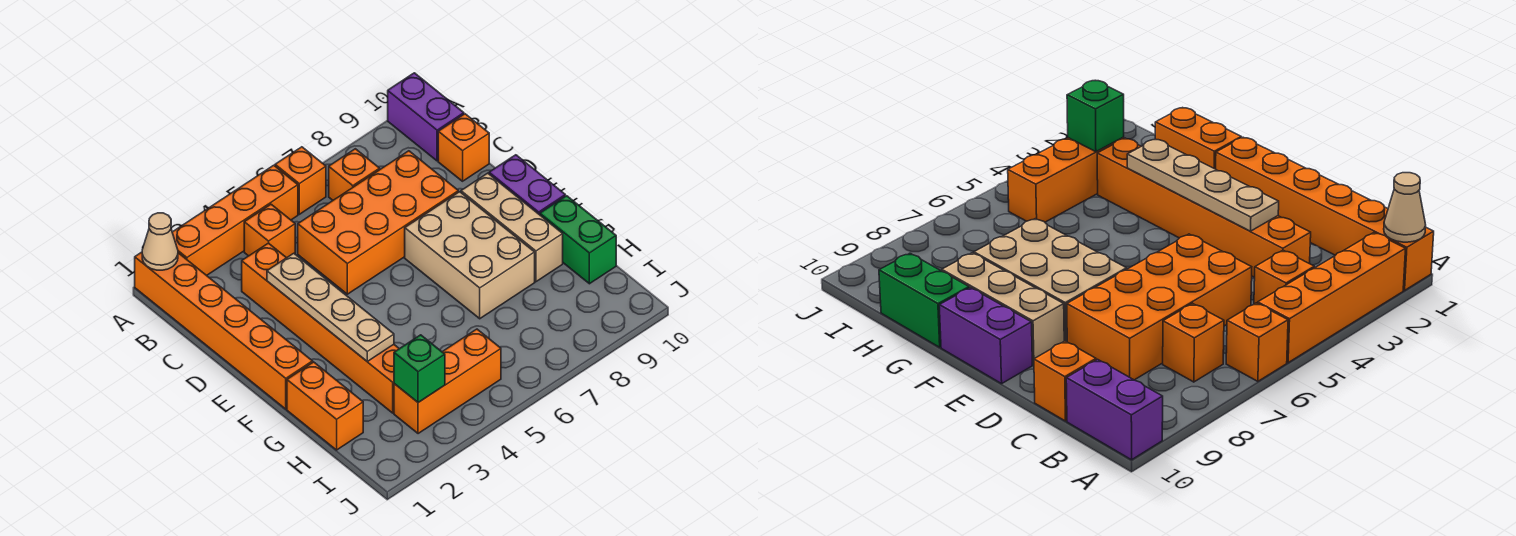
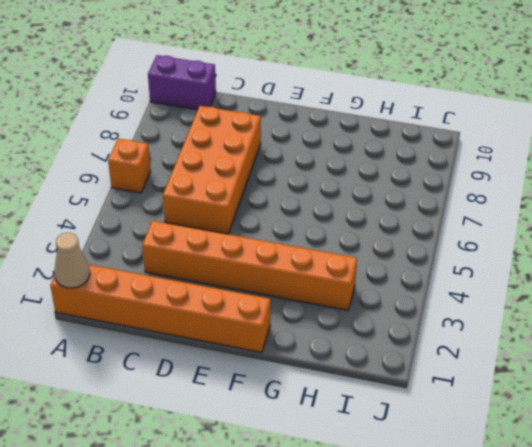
none -> orange 1x4 brick [172,165,298,275]
none -> orange 1x1 brick [244,204,295,258]
none -> orange 1x1 brick [329,149,380,200]

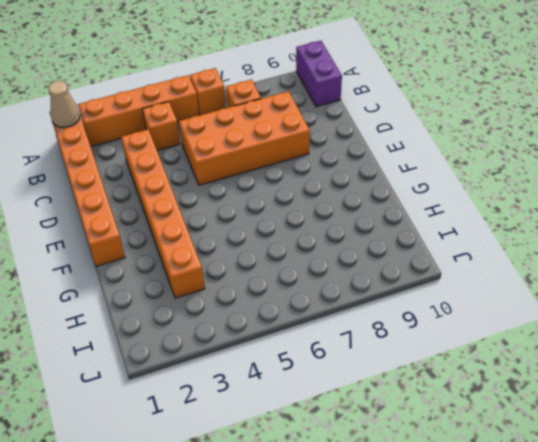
none -> orange 1x1 brick [438,114,489,181]
none -> tan 2x3 brick [405,192,535,319]
none -> tan 1x3 brick [461,173,563,282]

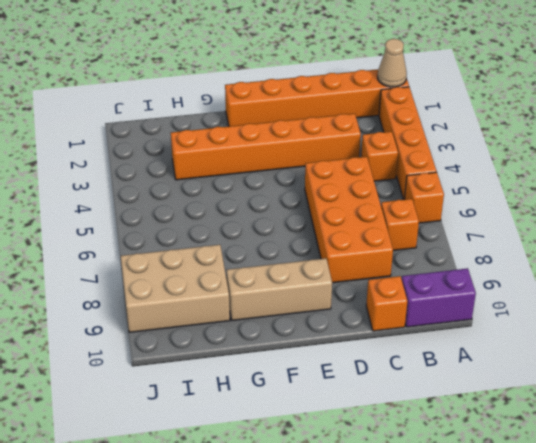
tan 2x3 brick [121,245,230,332] -> tan 2x3 brick moved to [405,192,535,319]
none -> purple 1x2 brick [489,155,565,215]
none -> orange 1x2 brick [287,362,363,450]
none -> green 1x2 brick [540,196,616,284]

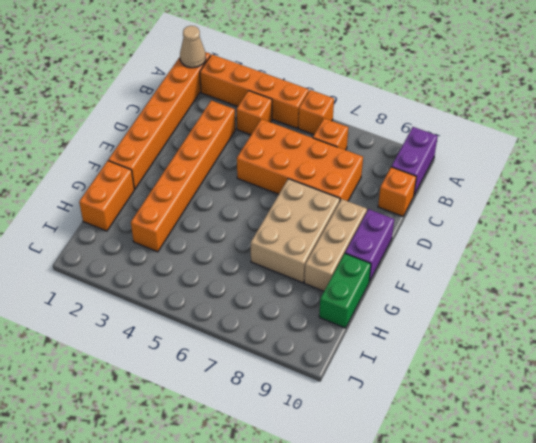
none -> orange 1x3 brick [394,329,501,434]
none -> tan 1x4 plate [267,253,394,361]
none -> green 1x1 brick [394,335,445,403]

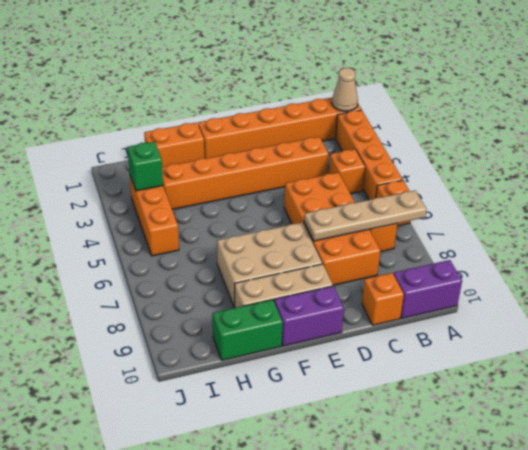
tan 1x4 plate [304,191,427,241] -> tan 1x4 plate moved to [267,253,394,361]

